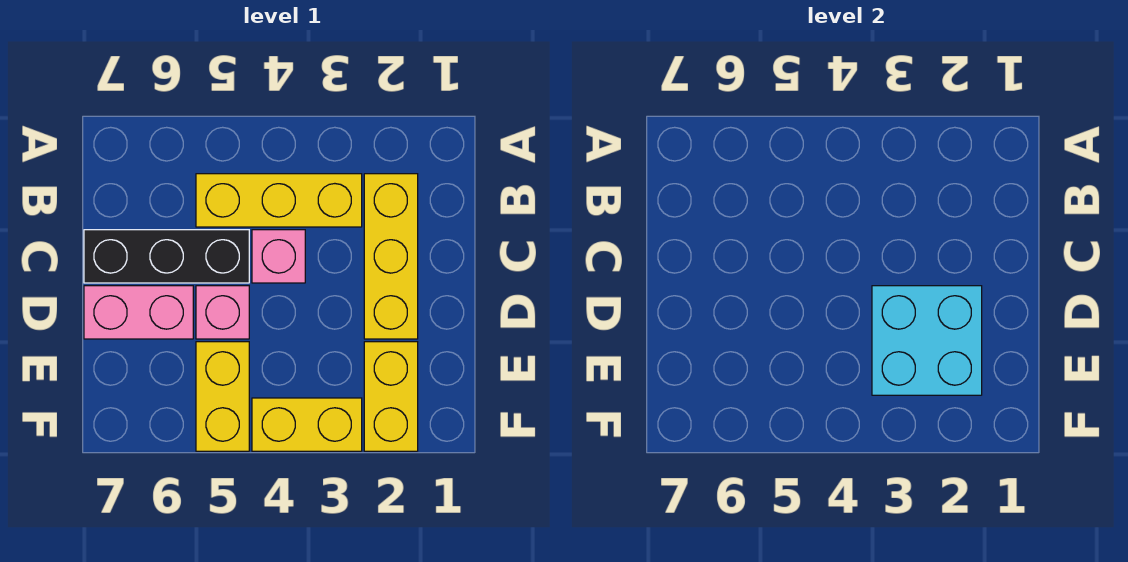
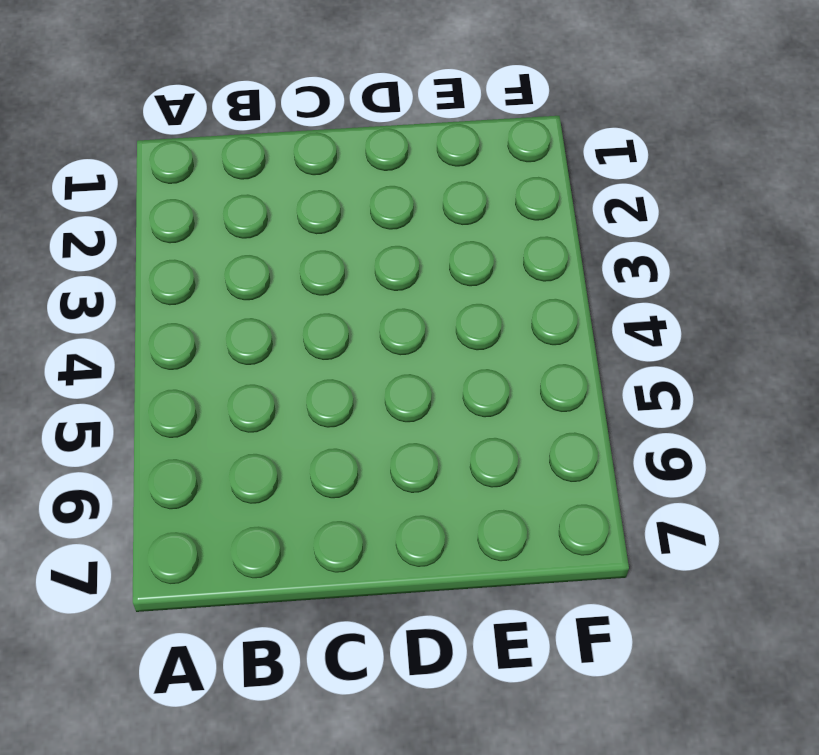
none -> yellow 1x3 brick [364,174,418,339]
none -> yellow 1x3 brick [196,174,362,227]

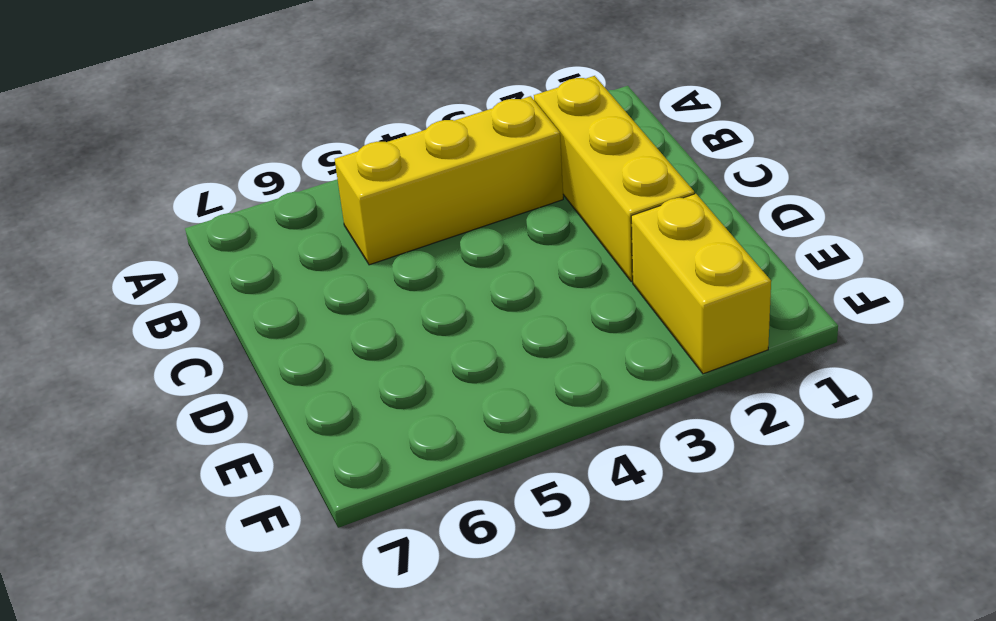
none -> pink 1x1 brick [252,230,305,283]
none -> black 1x3 brick [84,230,249,283]

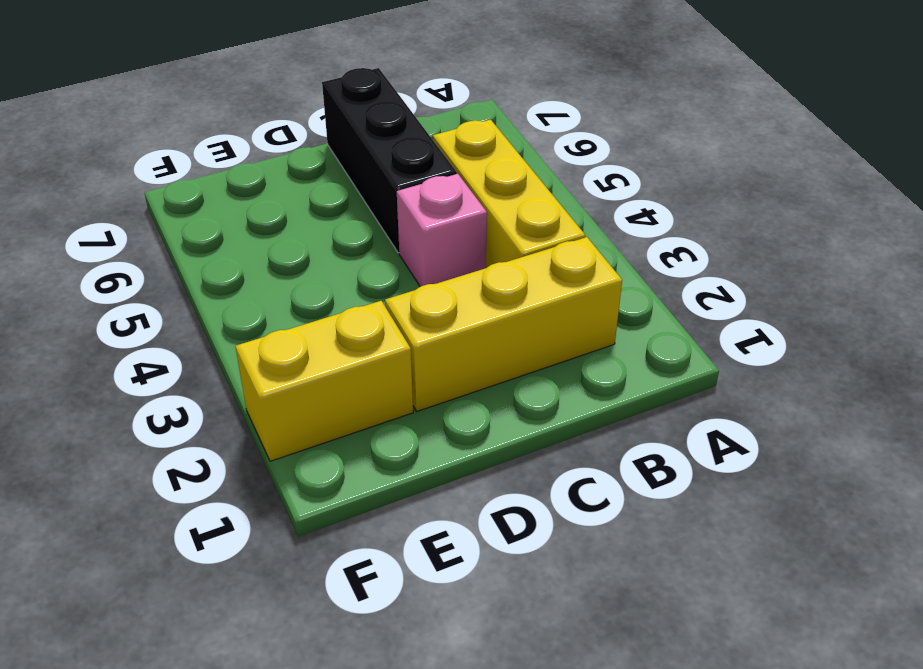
none -> pink 1x1 brick [196,286,249,339]
none -> pink 1x2 brick [84,286,193,339]

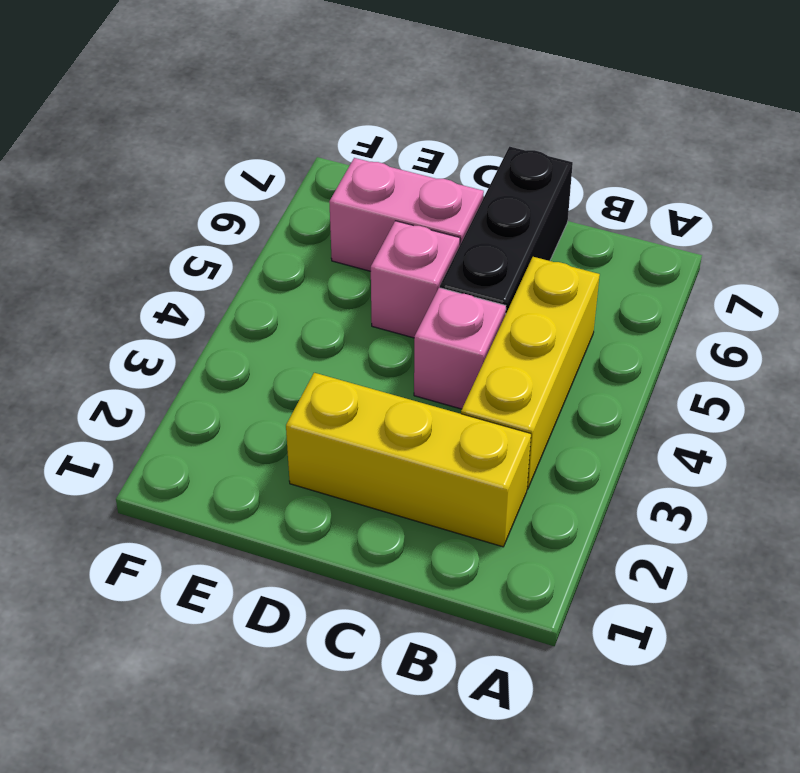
pink 1x2 brick [329,158,484,271] -> pink 1x2 brick turned to [84,286,193,339]
none -> yellow 1x2 brick [364,342,418,451]
none -> yellow 1x2 brick [196,342,249,451]

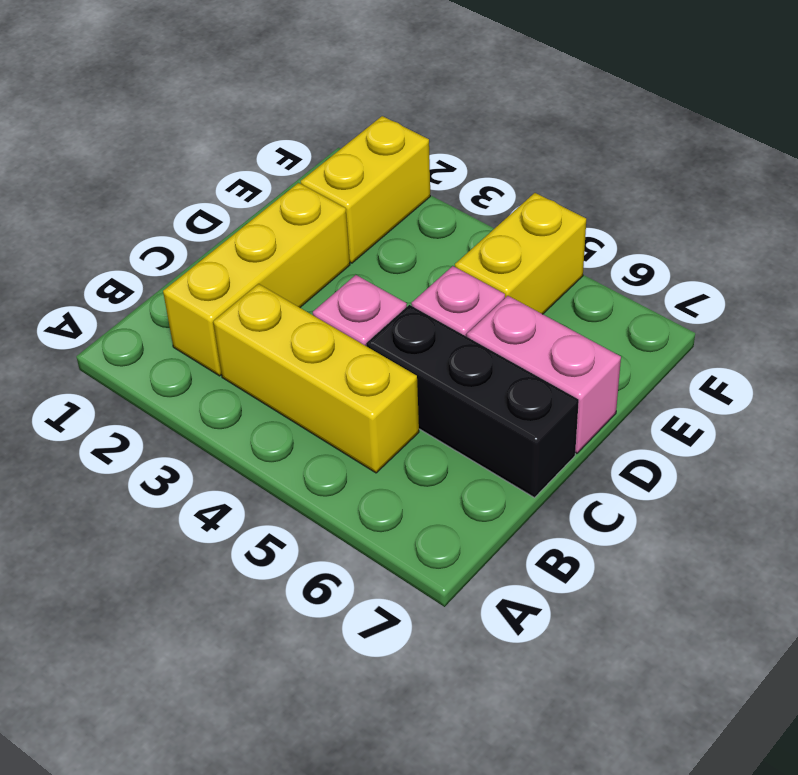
none -> yellow 1x2 brick [252,398,362,451]
none -> cyan 2x2 brick [872,286,982,395]

